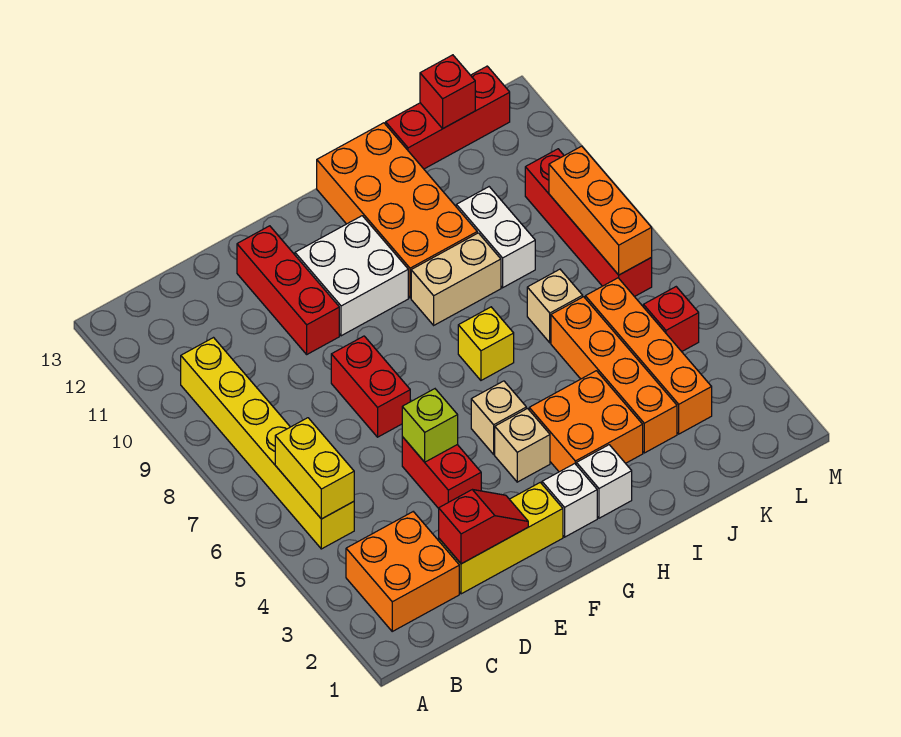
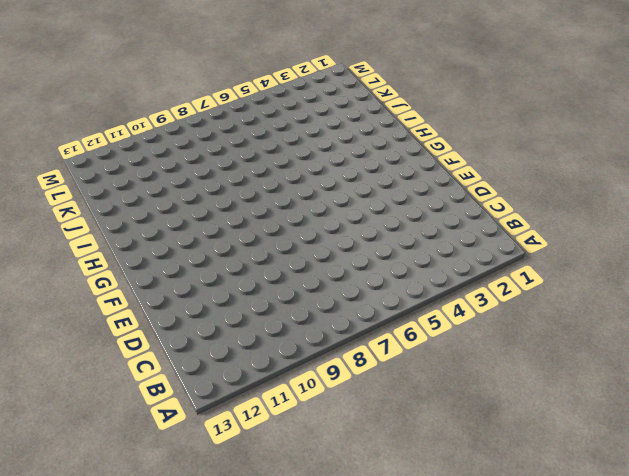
none -> orange 2x2 brick [346,512,459,631]
none -> yellow 1x6 brick [181,338,354,549]
none -> yellow 1x3 brick [439,482,563,594]

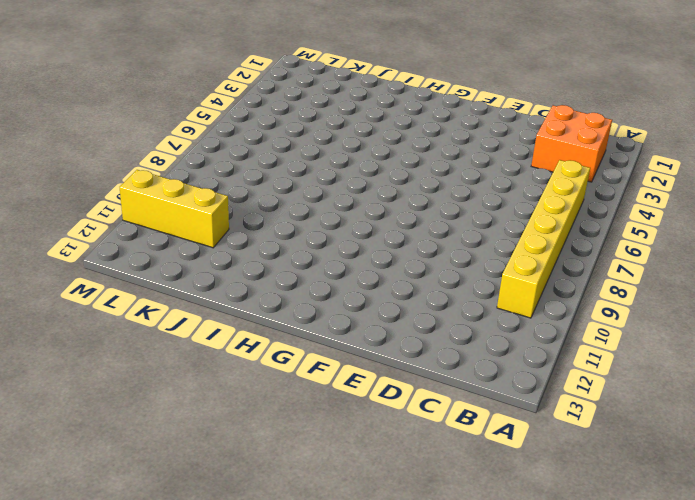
yellow 1x3 brick [120,170,229,248] -> yellow 1x3 brick moved to [439,482,563,594]
none -> red 1x2 brick [402,437,481,508]
none -> red 1x2 brick [331,336,410,437]
none -> red 1x3 brick [237,226,339,354]

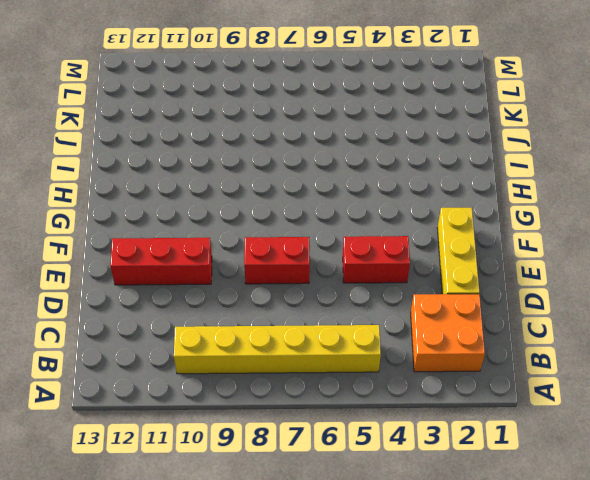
none -> white 2x2 brick [295,216,408,336]
none -> white 1x1 brick [542,464,597,537]
none -> tan 1x1 brick [495,409,550,482]

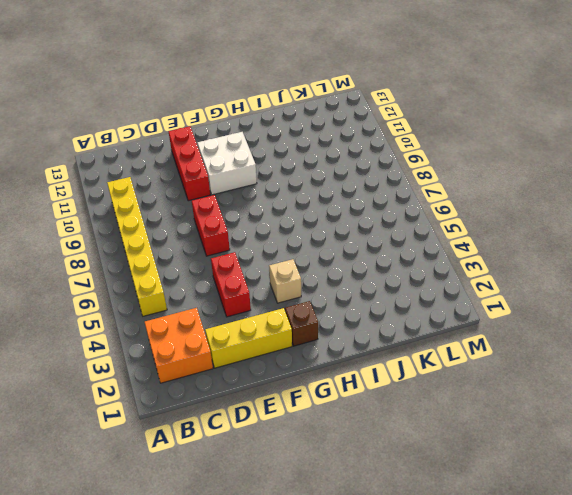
brown 1x1 brick [285,301,318,346] -> white 1x1 brick [542,464,597,537]
none -> tan 1x1 brick [471,381,526,454]
none -> white 1x1 brick [576,445,632,518]
none -> orange 2x2 brick [529,371,643,472]

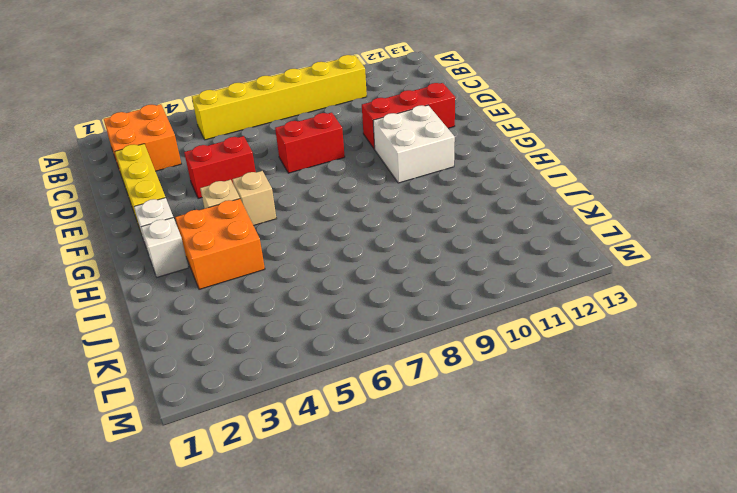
none -> yellow 1x1 brick [458,307,514,380]
none -> tan 1x2 brick [411,233,501,325]
none -> orange 2x4 brick [317,123,477,298]

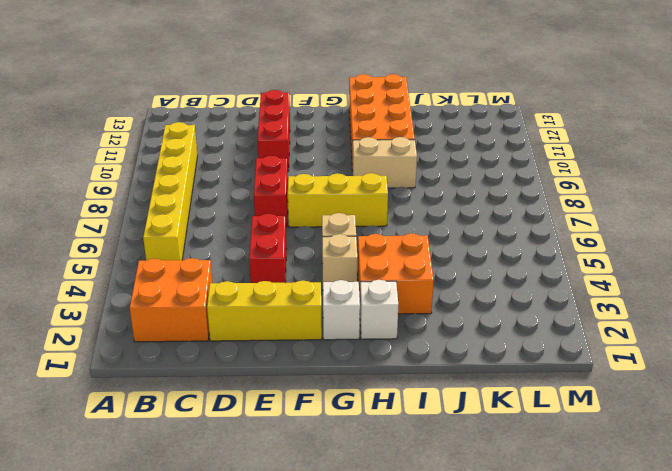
yellow 1x3 brick [288,173,388,227] -> yellow 1x1 brick [458,307,514,380]
none -> white 2x2 brick [295,216,408,336]
none -> orange 1x4 brick [551,297,677,453]
none -> tan 1x1 brick [527,269,583,343]

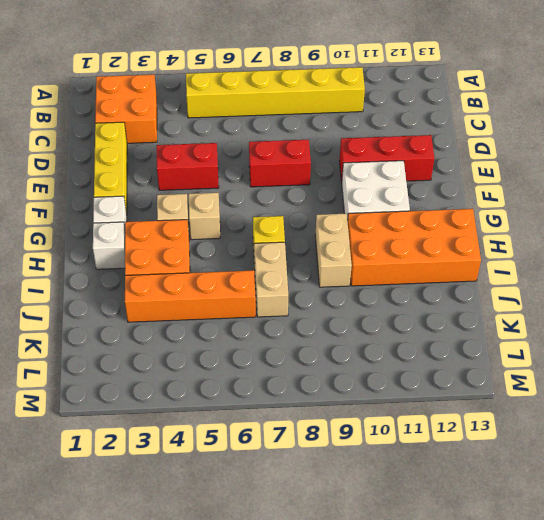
tan 1x2 brick [254,242,288,317] -> tan 1x1 brick [527,269,583,343]
none -> white 1x2 brick [456,187,535,288]
none -> red 1x3 brick [386,66,510,169]
none -> orange 1x4 brick [585,278,712,434]

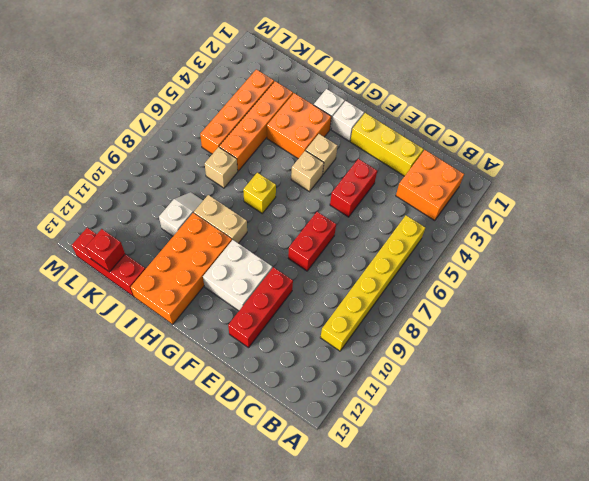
white 1x2 slope [159,192,203,236] -> white 1x2 brick [456,187,535,288]
none -> red 1x1 brick [643,287,699,352]
none -> red 1x4 brick [525,149,652,297]
none -> yellow 1x2 brick [275,418,354,519]

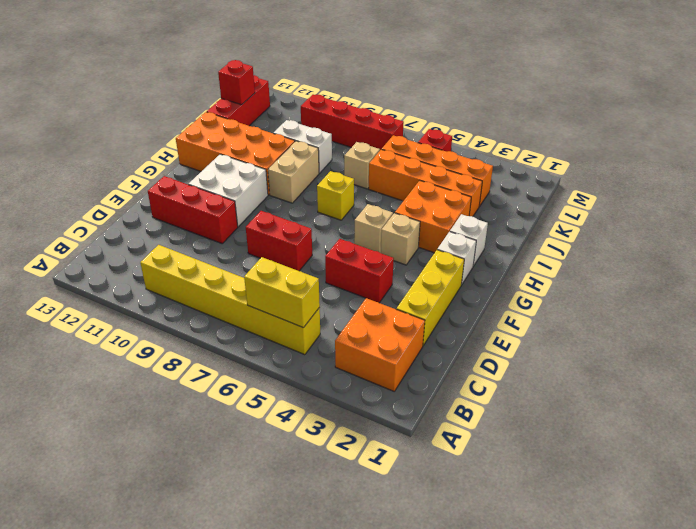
none -> red 1x2 slope [439,490,528,564]
none -> lime 1x1 brick [402,389,458,462]
none -> orange 1x3 brick [549,146,652,275]

